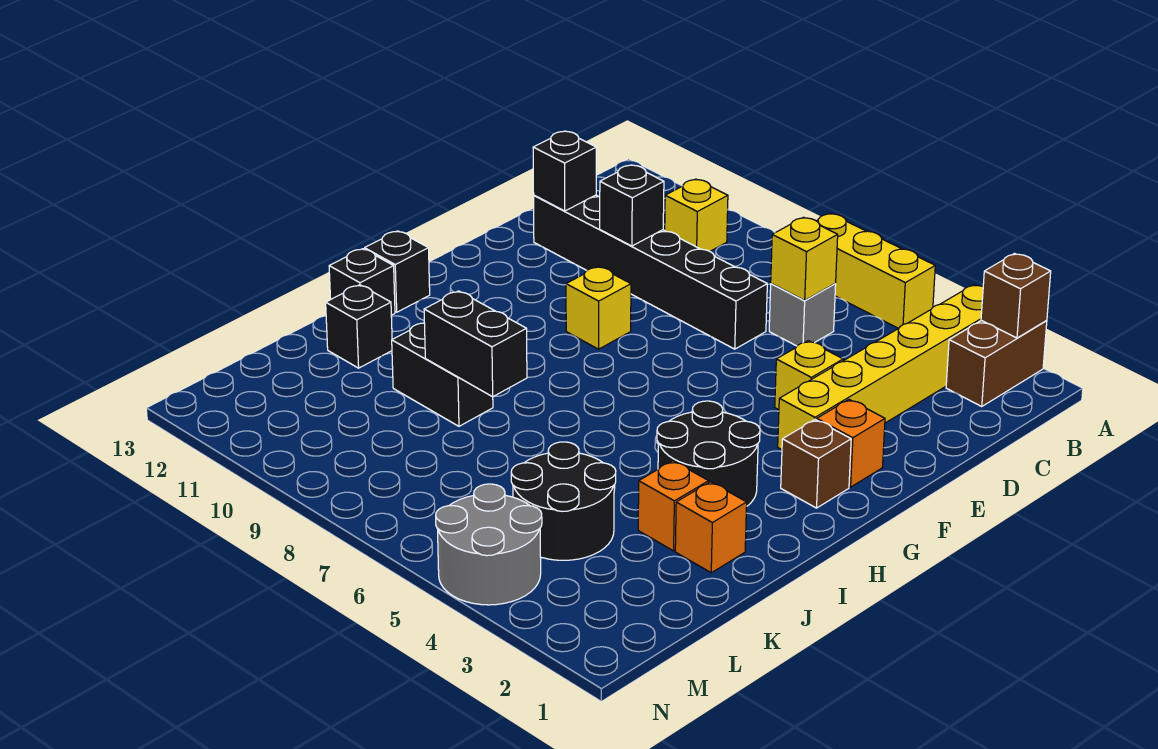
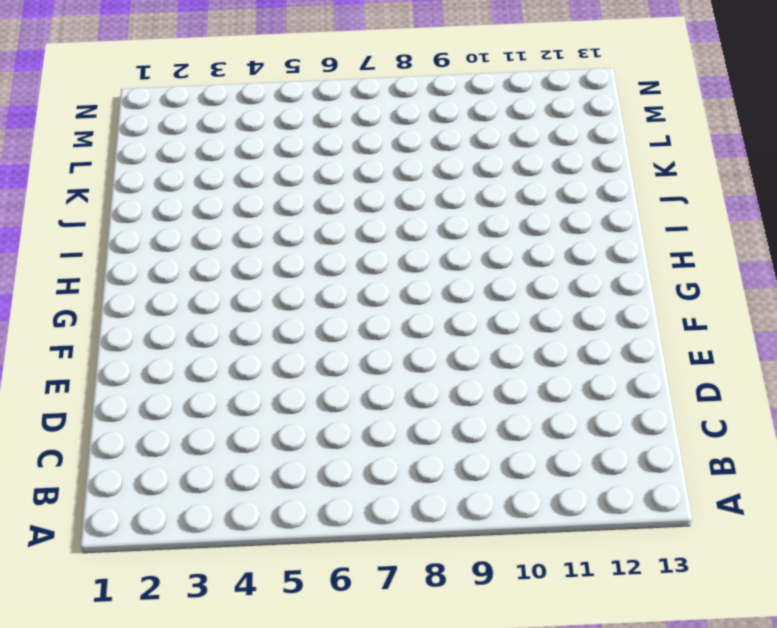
none -> brown 1x2 brick [946,320,1047,407]
none -> yellow 1x6 brick [778,285,983,450]
none -> yellow 1x3 brick [817,213,935,329]

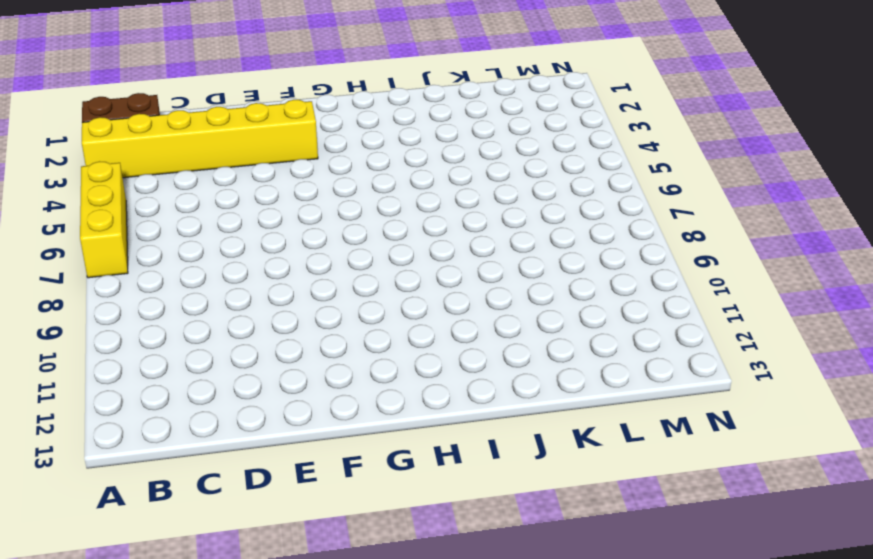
none -> yellow 1x1 brick [665,179,728,251]
none -> grey 1x1 brick [769,284,836,346]
none -> black 1x6 brick [534,195,767,349]

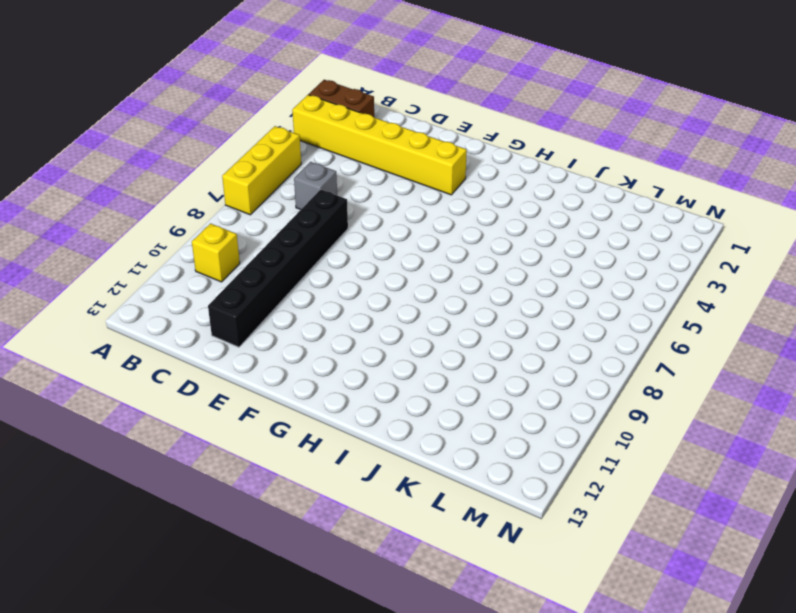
none -> yellow 1x1 brick [775,341,843,410]
none -> orange 1x1 brick [817,400,885,487]
none -> yellow 1x1 brick [566,267,631,349]

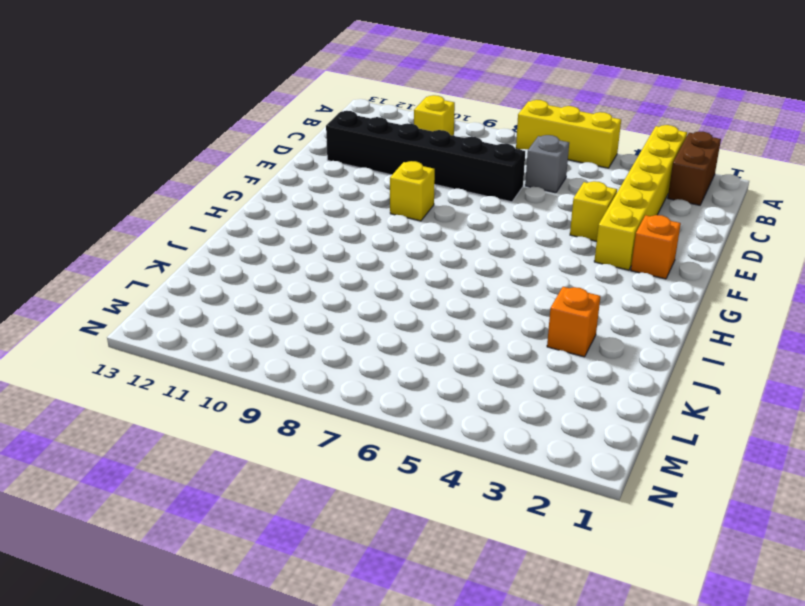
none -> brown 1x1 brick [781,420,851,508]
none -> black 2x2 round brick [657,401,760,506]
none -> black 1x1 brick [365,231,430,312]

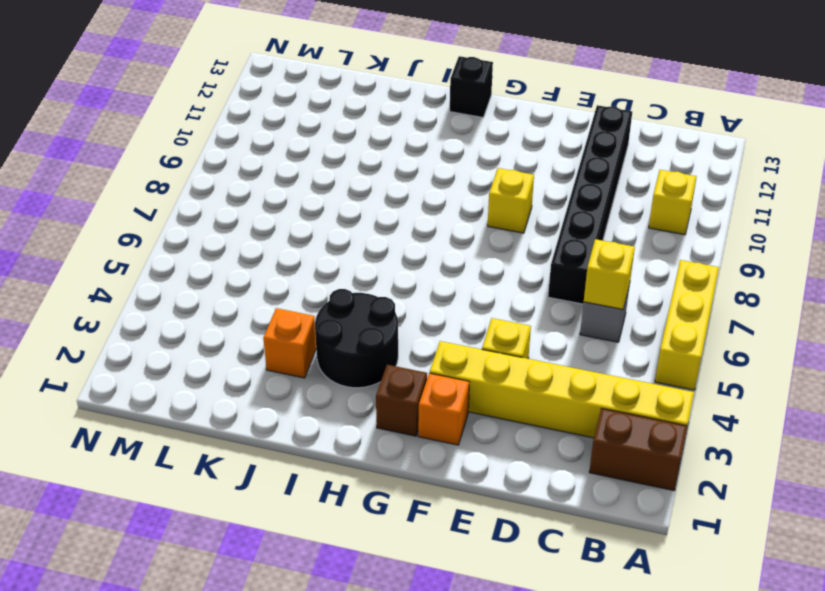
none -> black 1x1 brick [329,249,395,315]
none -> orange 1x1 brick [675,482,747,573]
none -> black 1x2 brick [392,323,493,426]

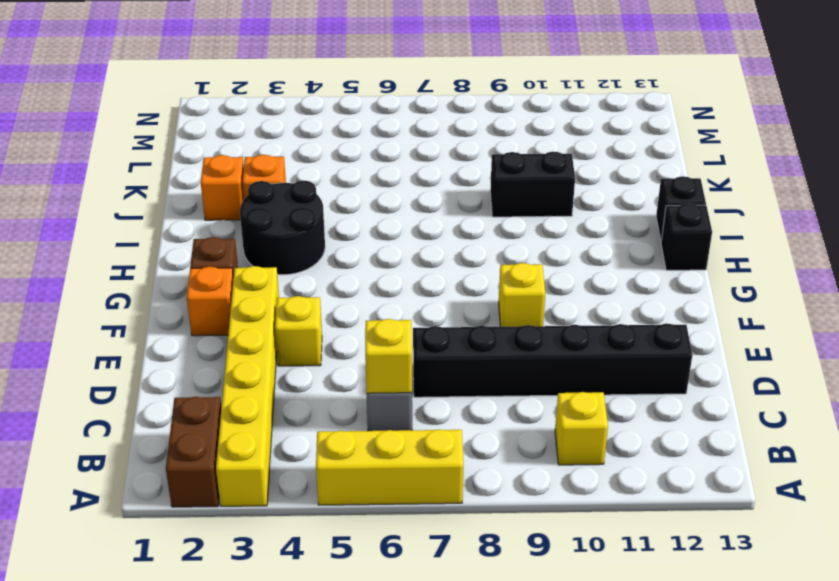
none -> black 1x1 brick [326,285,392,368]
none -> black 2x2 round brick [511,442,616,560]
none -> grey 2x2 round brick [436,484,542,605]

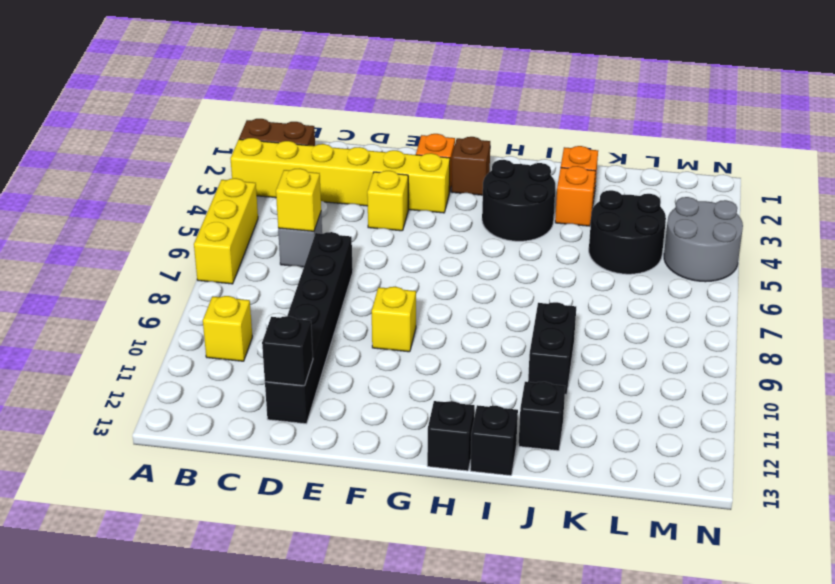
none -> brown 1x1 brick [981,254,1051,338]
none -> black 1x1 brick [600,165,664,246]
none -> black 1x2 brick [424,291,527,397]

